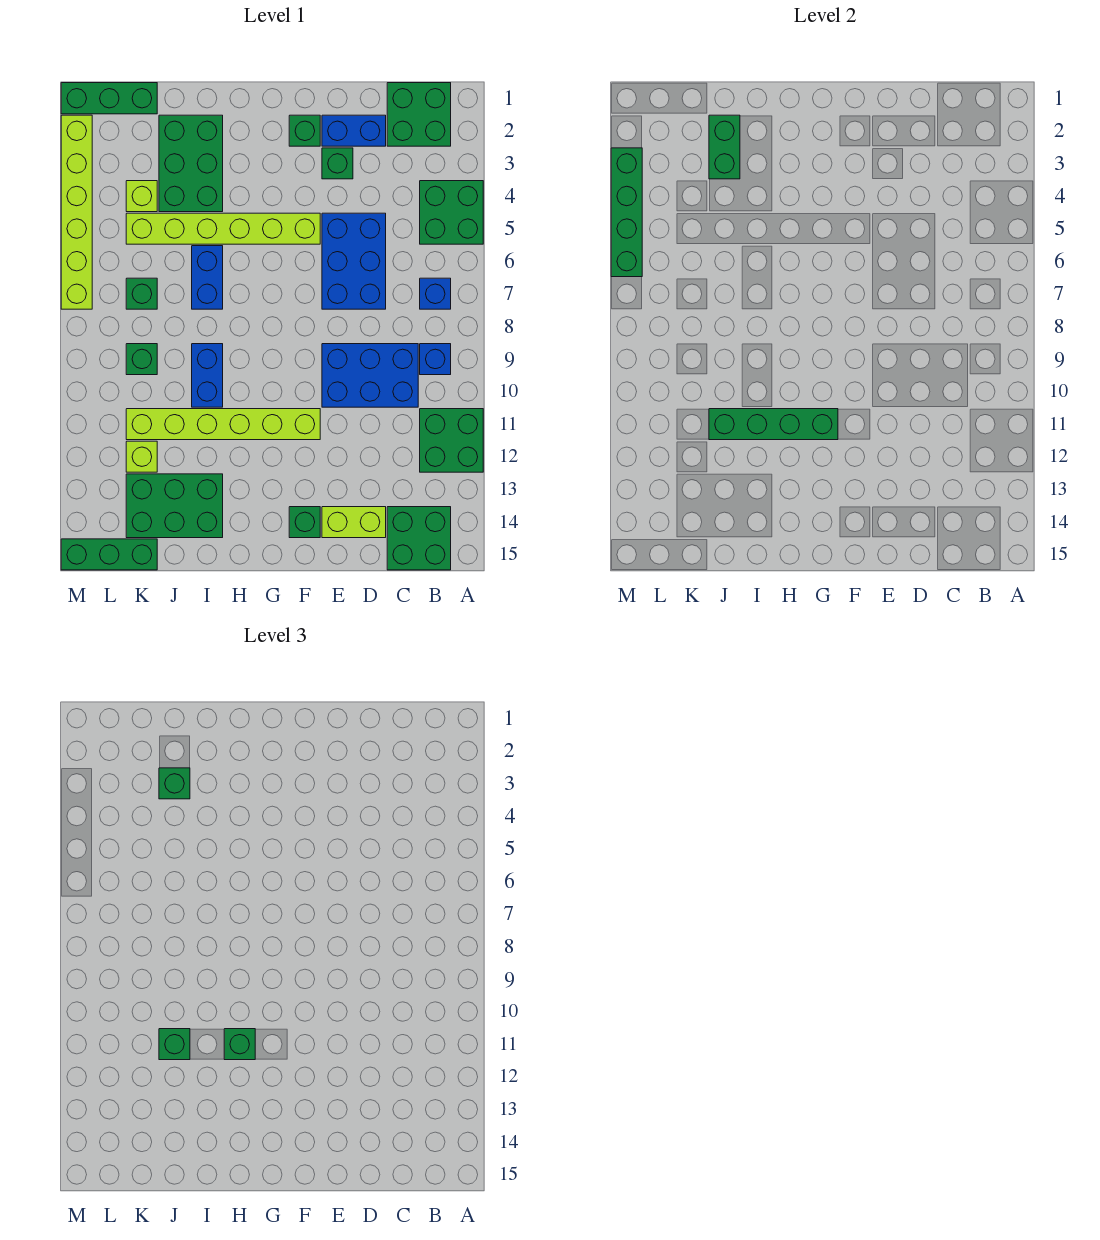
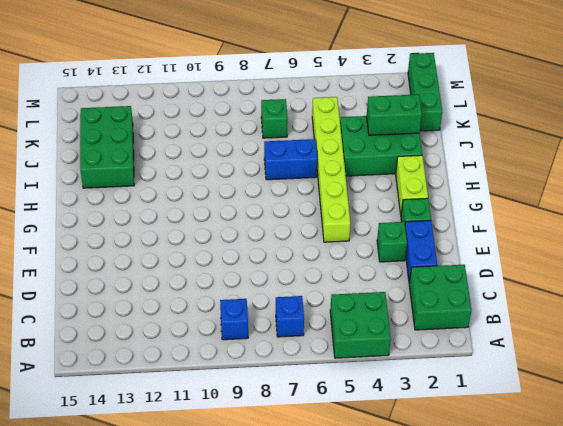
lime 1x2 brick [396,155,428,214] -> lime 1x2 brick moved to [322,507,386,538]
none -> green 2x2 brick [420,409,483,472]
none -> green 2x2 brick [387,507,451,570]
none -> blue 2x3 brick [322,344,418,407]
none -> blue 2x3 brick [322,213,386,309]

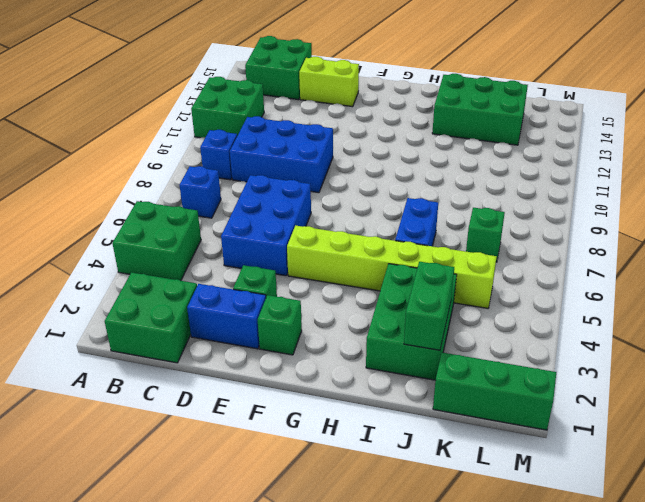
none -> lime 1x6 brick [126,409,320,440]
none -> green 1x1 brick [289,507,320,538]
none -> blue 1x2 brick [192,344,223,407]
none -> lime 1x1 brick [126,181,157,212]

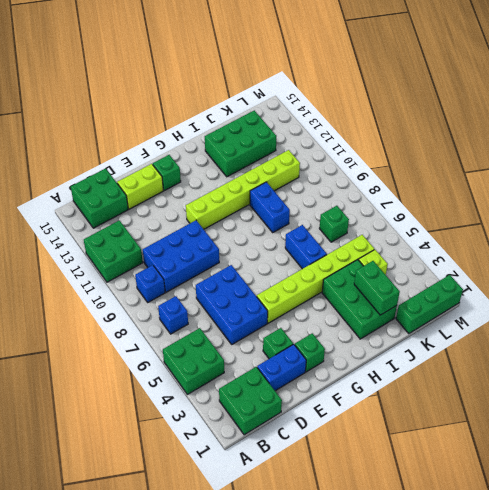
none -> green 1x1 brick [126,344,157,375]
none -> lime 1x1 brick [126,441,157,472]
none -> green 1x3 brick [61,539,157,570]
none -> lime 1x6 brick [61,115,92,309]

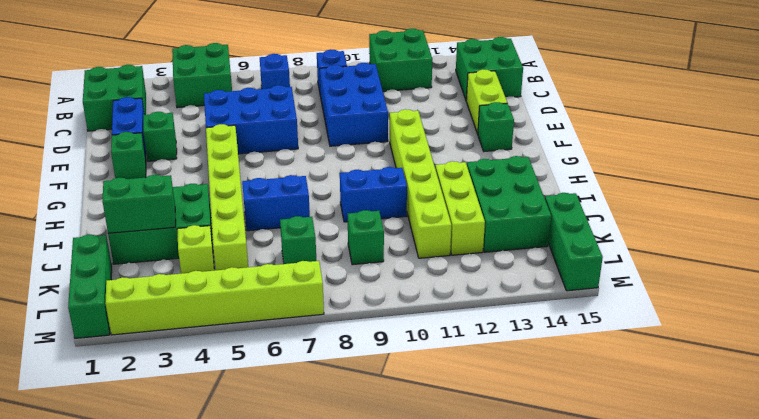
lime 1x3 brick [435,161,485,255] -> lime 1x1 brick [126,441,157,472]
none -> green 1x4 brick [709,409,838,440]
none -> green 1x4 brick [611,148,642,277]
none -> green 1x1 brick [224,1029,255,1060]
none -> green 1x1 brick [159,768,190,799]

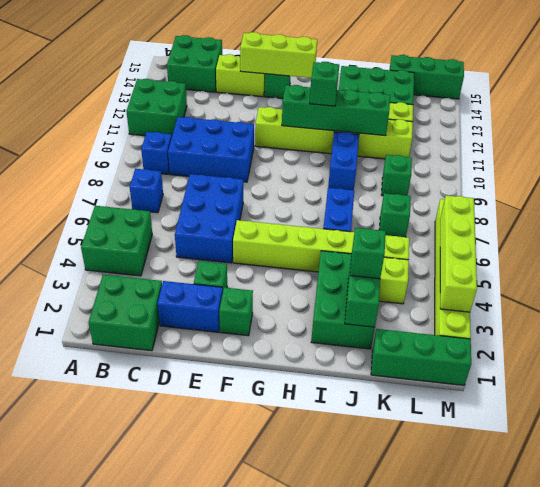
lime 1x3 brick [240,32,317,78] -> none
lime 1x4 brick [440,195,477,312] -> green 1x4 brick [611,148,642,277]
none -> green 1x1 brick [159,1029,190,1060]

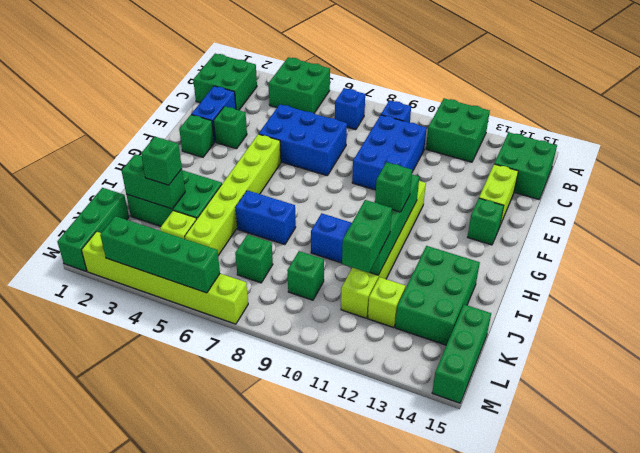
green 1x2 brick [342,200,392,273] -> green 1x1 brick [159,1029,190,1060]

